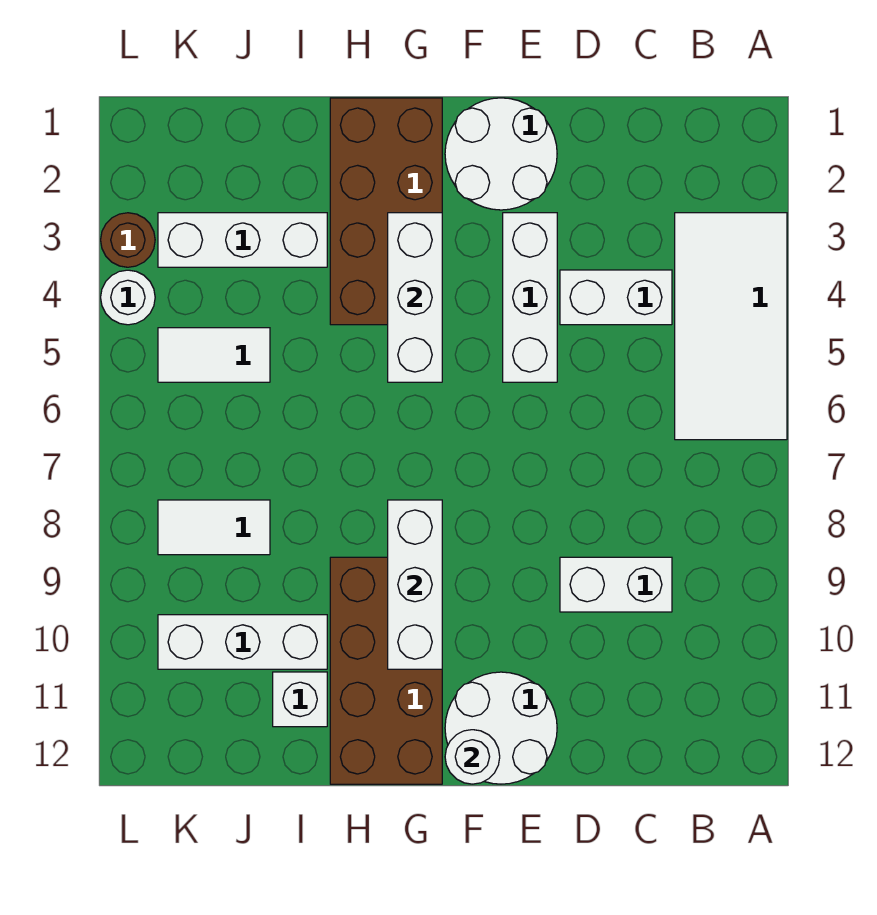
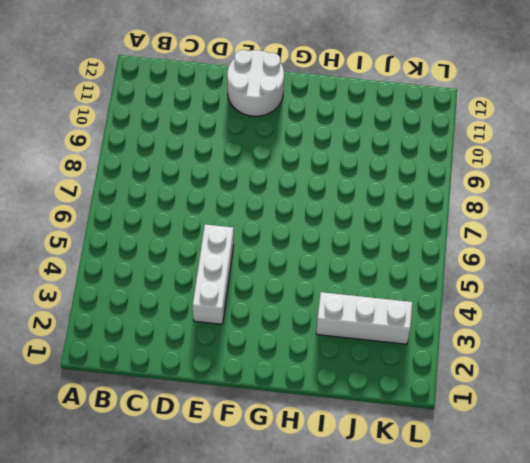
none -> white 2x4 tile [675,213,787,440]
none -> white 1x2 brick [560,270,672,325]
none -> white 1x2 brick [560,557,672,612]

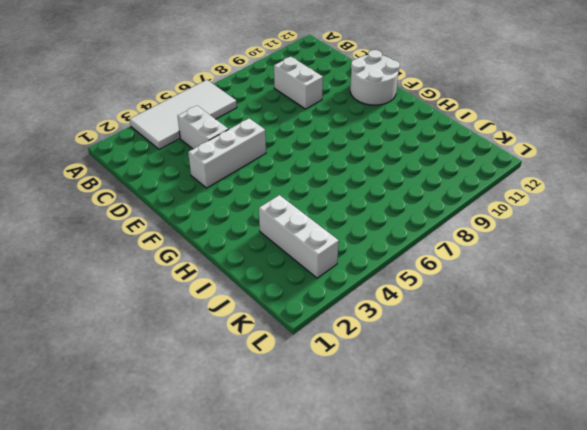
none -> white 2x2 round brick [445,98,557,210]
none -> brown 2x4 brick [330,98,442,325]
none -> brown 2x4 brick [330,557,442,784]

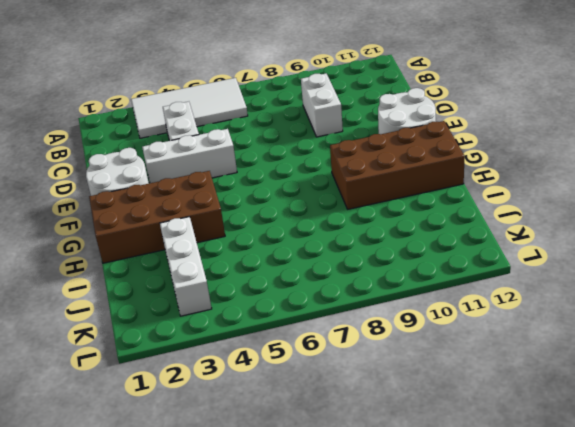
none -> white 1x3 brick [158,615,327,669]
none -> white 1x1 brick [273,672,327,727]
none -> white 1x2 tile [158,328,270,382]

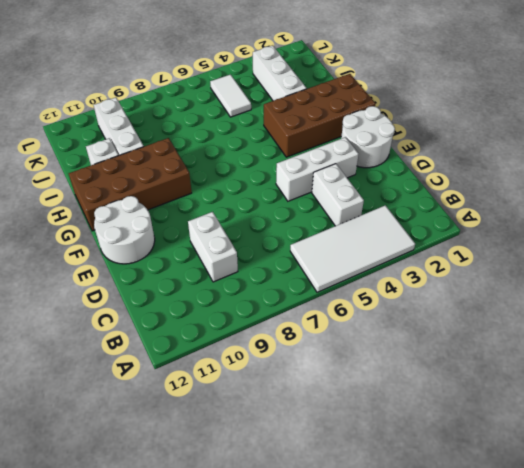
none -> white 1x2 tile [158,500,270,555]
none -> brown 1x1 round brick [101,213,155,267]
none -> white 1x1 round brick [101,270,155,325]

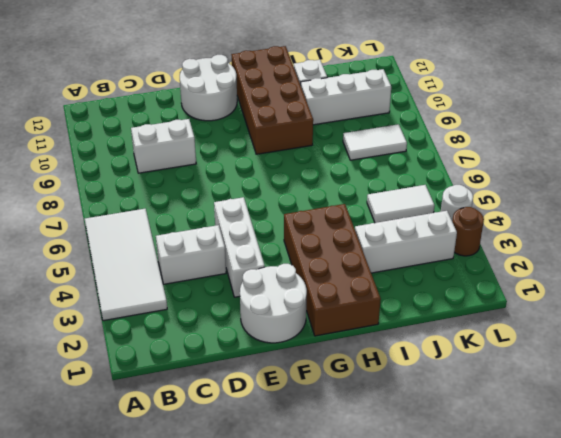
none -> white 1x1 round brick [445,730,500,784]
none -> white 1x3 brick [388,213,442,382]
none -> white 1x3 brick [388,500,442,669]

